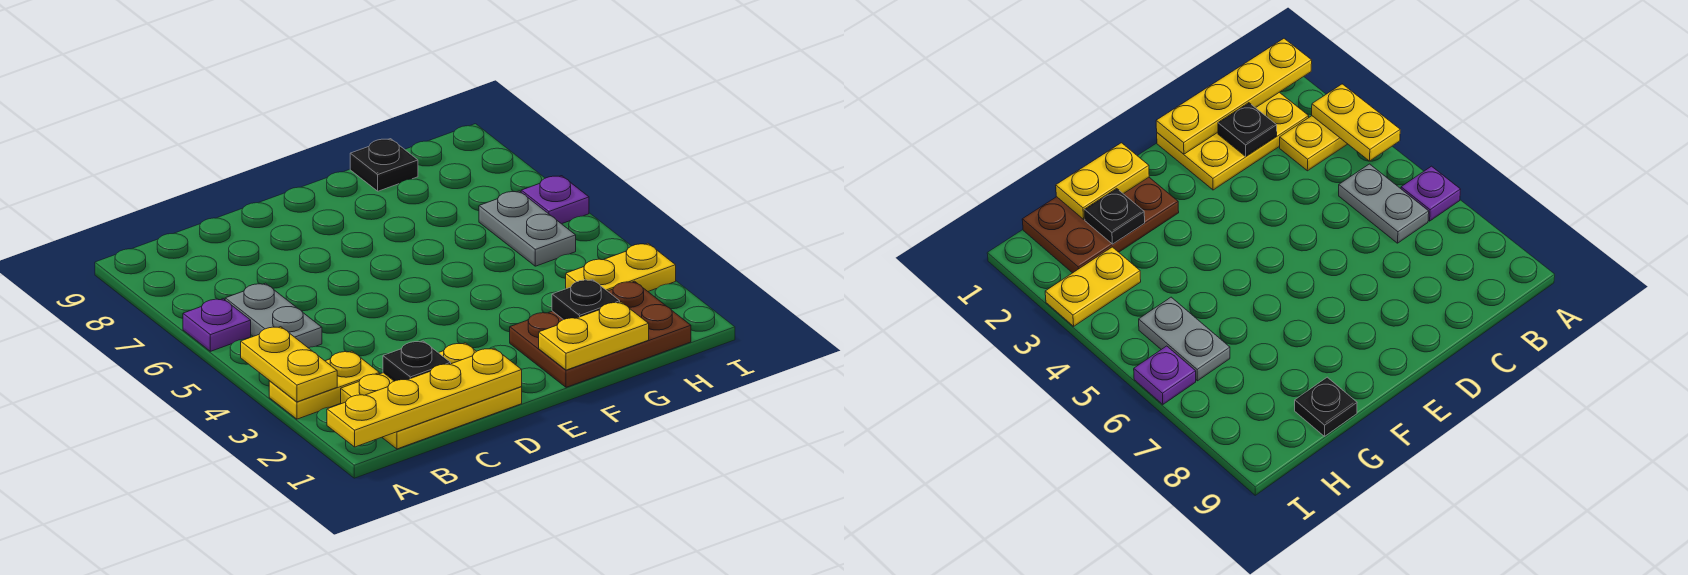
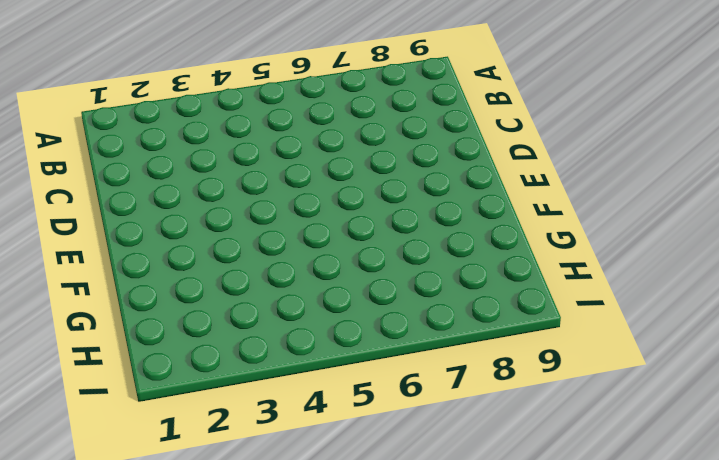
none -> yellow 1x2 plate [269,351,379,419]
none -> purple 1x1 plate [183,299,251,351]
none -> yellow 2x3 plate [341,343,522,449]

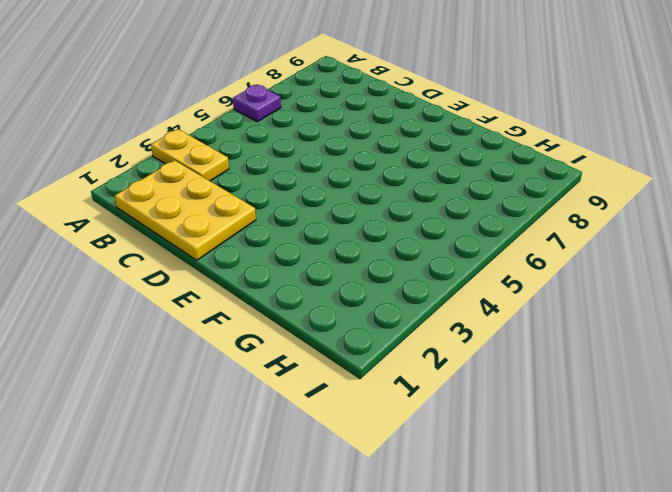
none -> grey 1x2 plate [225,283,322,348]
none -> brown 2x3 plate [510,281,691,387]
none -> black 1x1 plate [350,139,418,191]

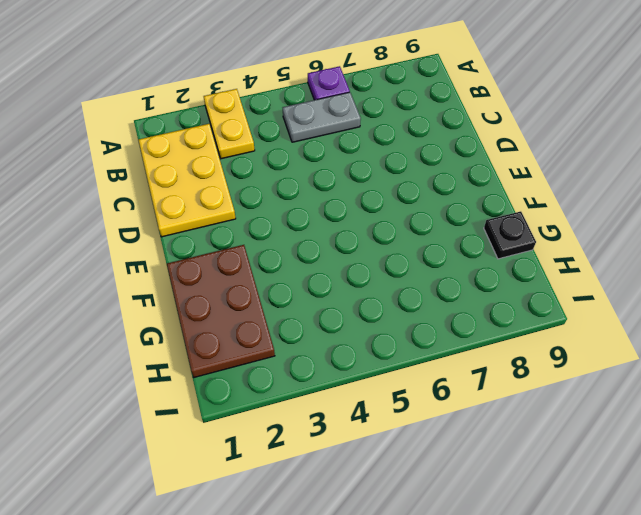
none -> yellow 1x2 plate [566,243,676,291]
none -> grey 1x2 plate [479,191,576,266]
none -> purple 1x1 plate [521,176,589,224]

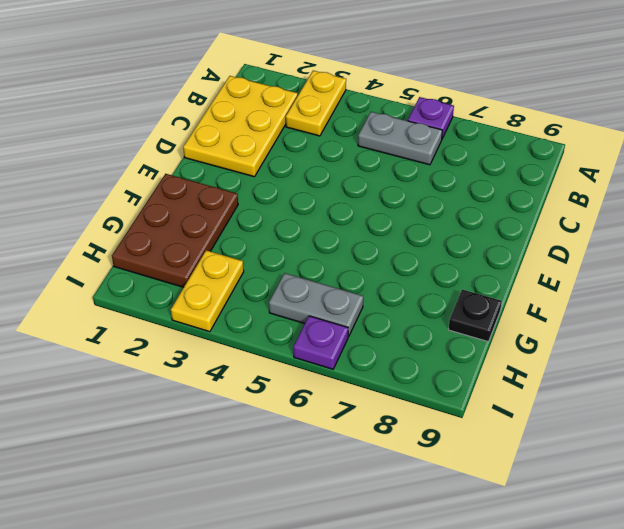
none -> yellow 1x4 plate [327,348,522,447]
none -> yellow 1x2 plate [241,327,337,402]
none -> black 1x1 plate [383,341,451,381]

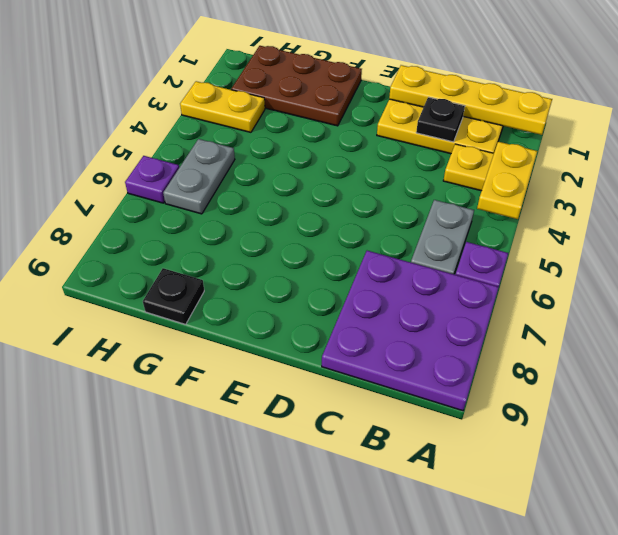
purple 3x3 plate [322,251,499,411] -> none
none -> yellow 1x2 plate [539,302,649,370]
none -> black 1x1 plate [552,279,620,320]

